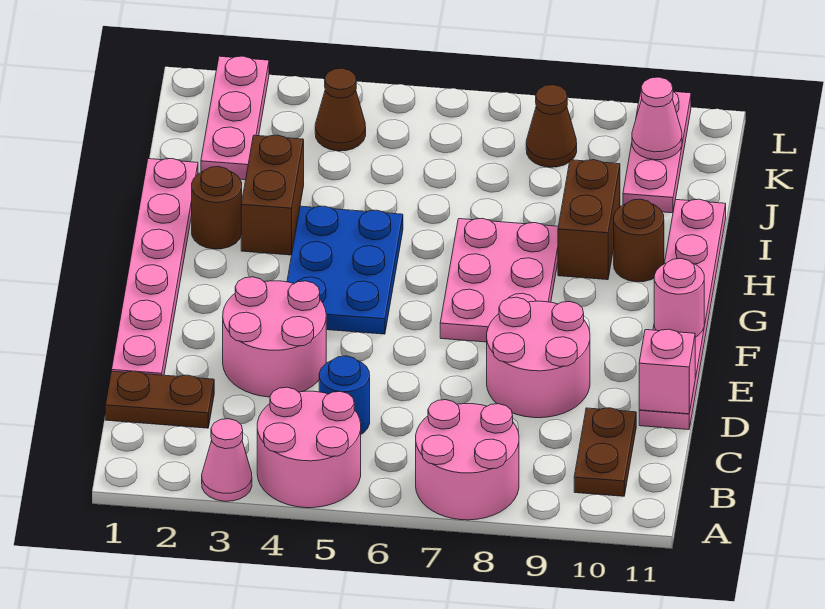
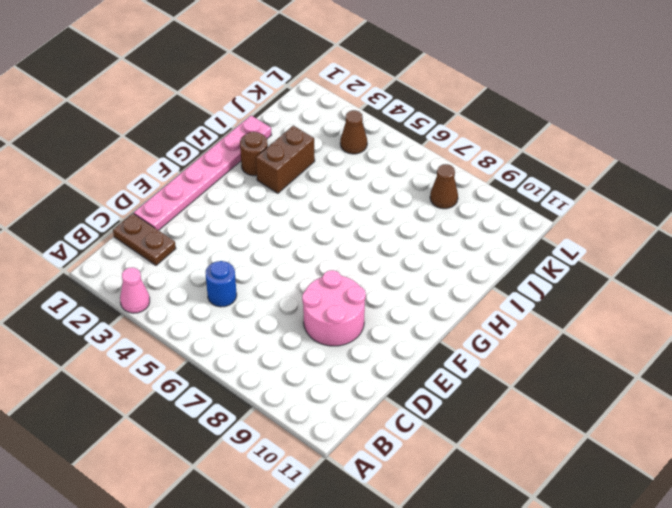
none -> pink 2x2 round brick [257,387,361,508]
none -> pink 2x2 round brick [416,400,519,520]
none -> brown 1x2 plate [574,408,636,496]

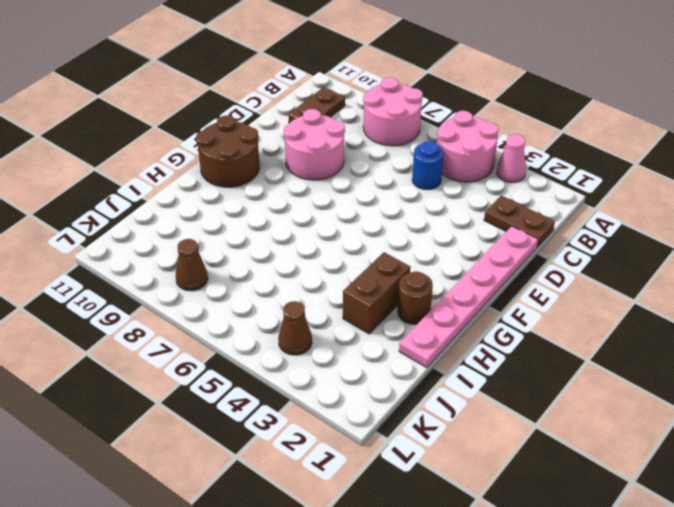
brown 2x2 round brick [196,116,259,187] -> pink 1x6 plate [639,199,726,430]
none -> pink 2x2 round brick [223,277,326,397]
none -> blue 2x3 plate [287,206,403,334]
none -> pink 2x3 plate [440,218,558,342]

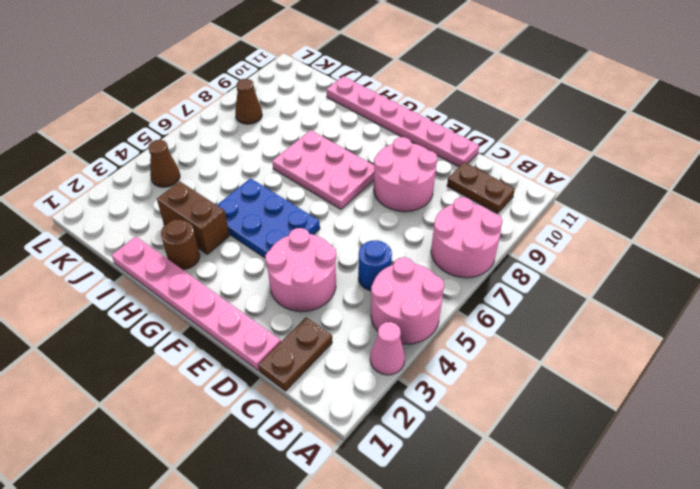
none -> brown 1x2 brick [558,160,620,280]
none -> brown 1x1 round brick [614,199,664,282]
none -> pink 1x3 plate [201,56,269,180]

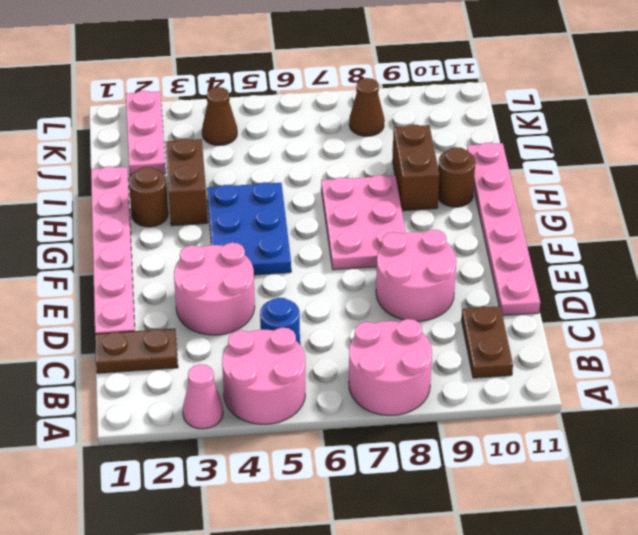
none -> pink 1x3 plate [623,91,691,213]
none -> pink 1x1 brick [639,329,695,414]
none -> pink 1x1 round brick [654,259,704,337]

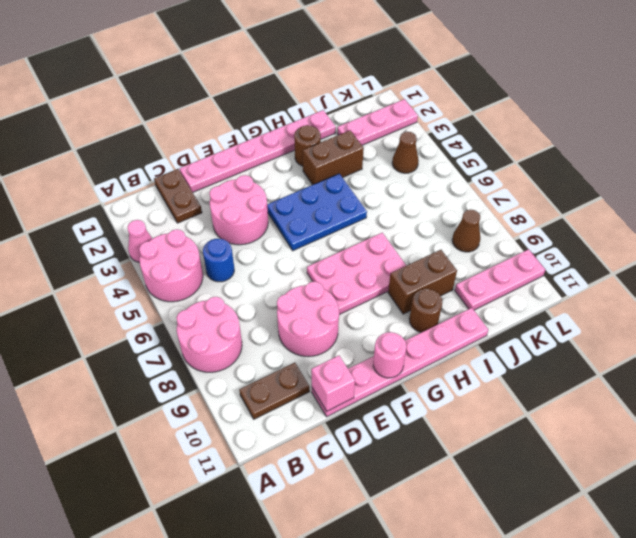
none -> pink 1x1 cone [632,77,682,160]

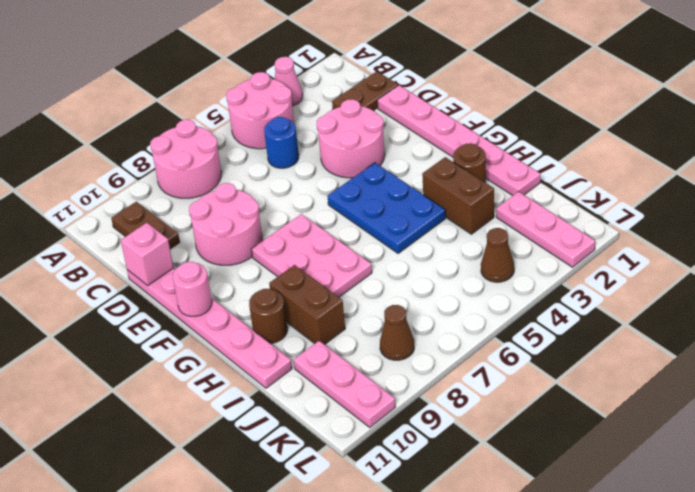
none -> pink 1x1 cone [632,77,682,160]

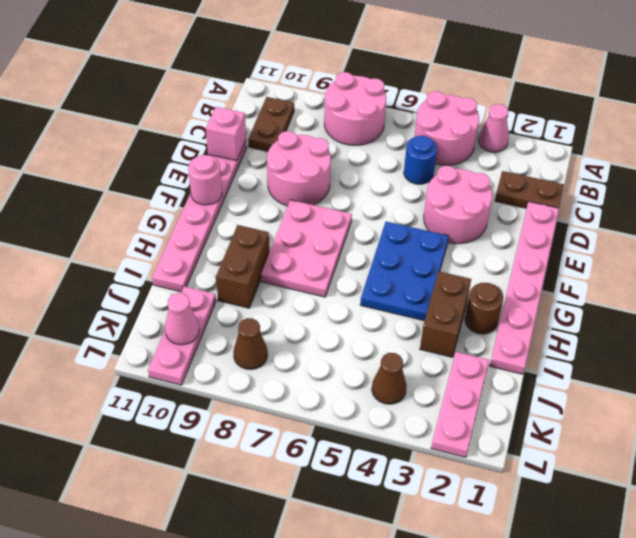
none -> brown 1x1 round brick [614,199,664,282]

